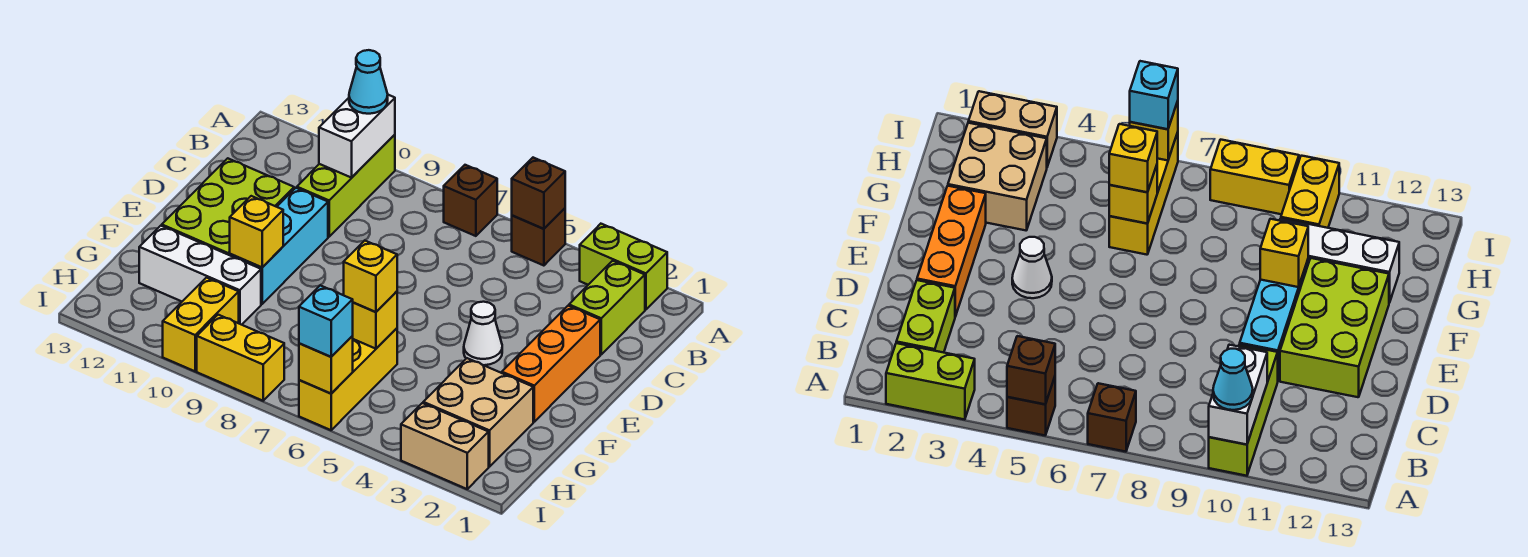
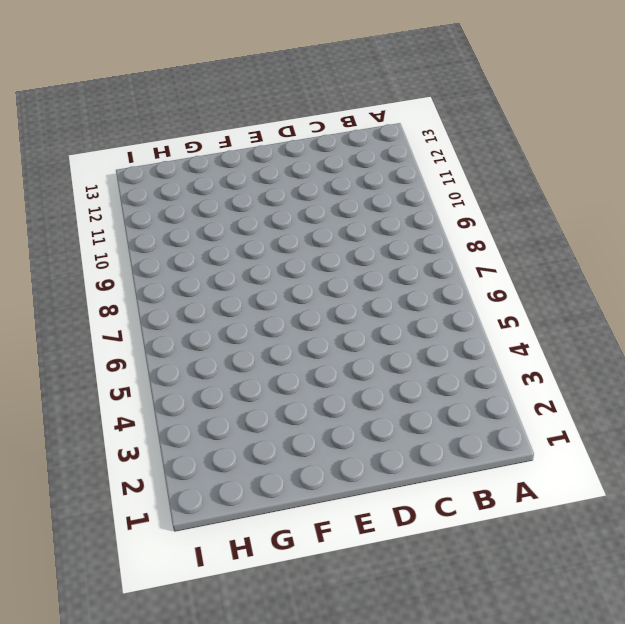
none -> lime 1x2 brick [580,224,667,310]
none -> brown 1x1 brick [511,208,565,266]
none -> brown 1x1 brick [444,165,497,236]

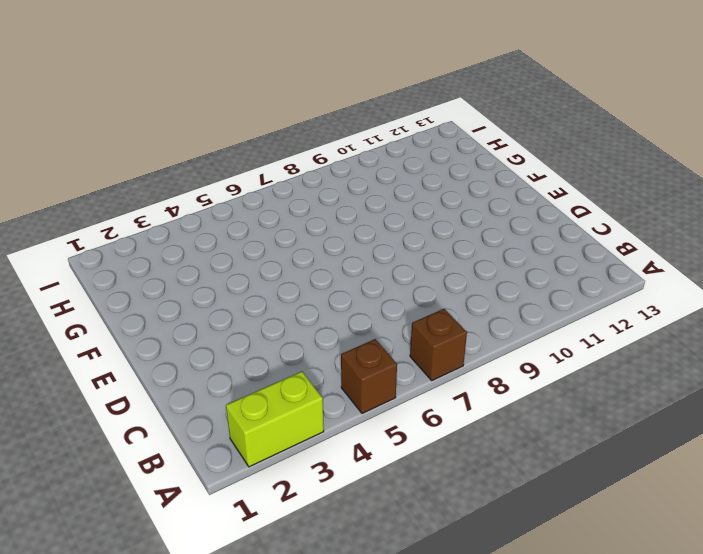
none -> lime 1x3 brick [297,135,395,237]
none -> lime 1x2 brick [569,261,645,354]
none -> orange 1x3 brick [502,306,600,422]

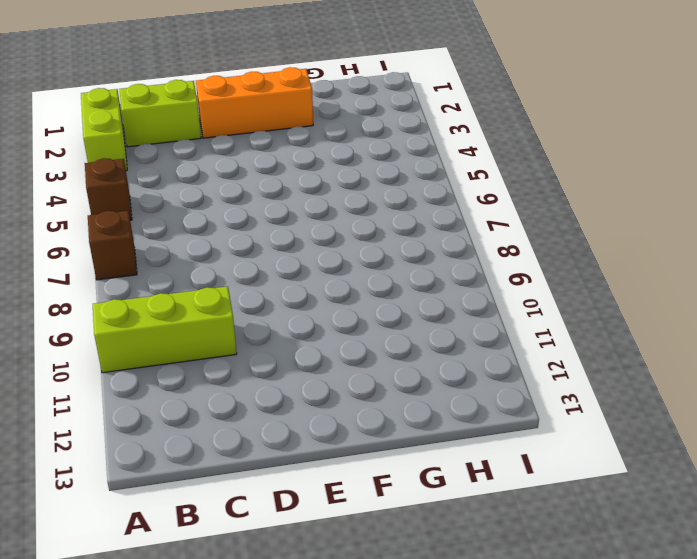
none -> cyan 1x3 brick [230,188,328,304]
none -> lime 2x3 brick [162,158,294,255]
none -> white 1x1 cone [464,302,502,365]

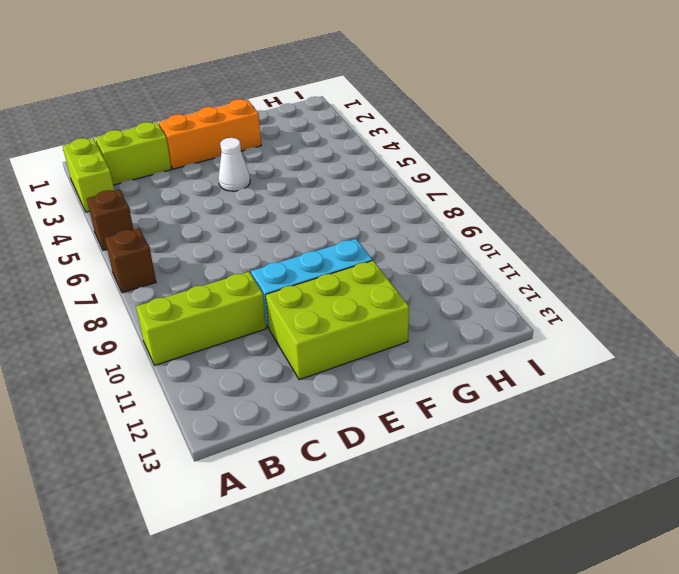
none -> tan 2x2 brick [423,358,533,467]
none -> yellow 1x3 brick [299,328,397,430]
none -> white 1x3 brick [139,226,261,325]

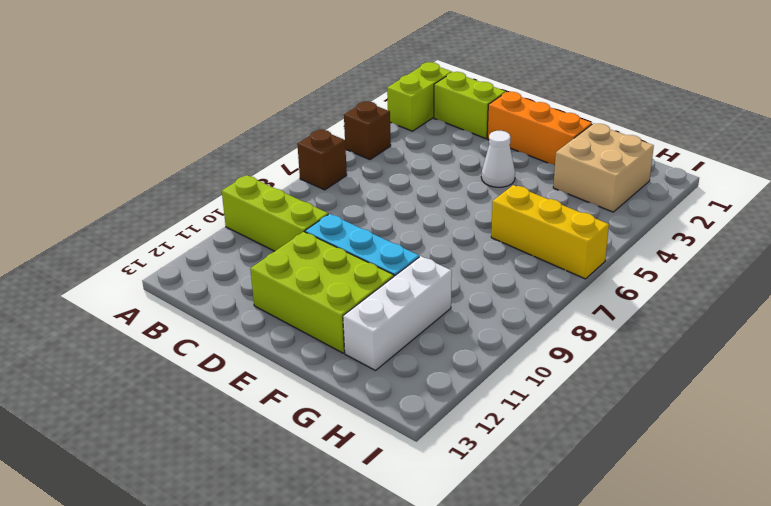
none -> yellow 1x2 brick [163,278,239,371]
none -> tan 1x2 brick [401,403,489,489]
none -> yellow 1x2 brick [197,315,284,401]

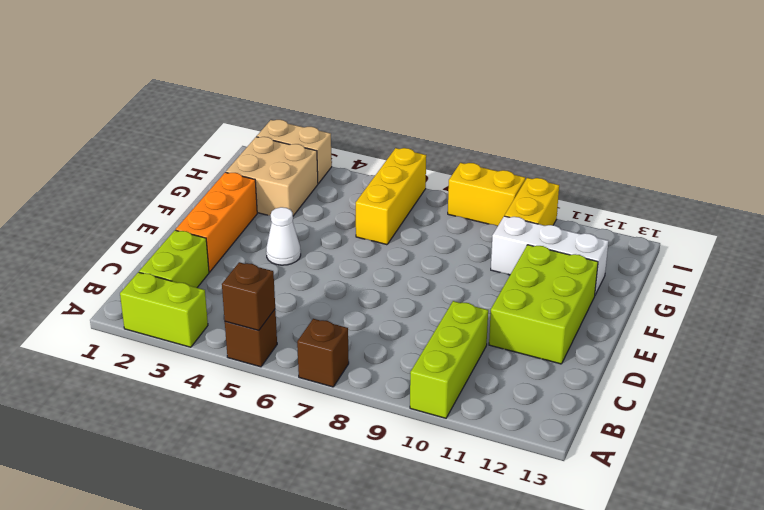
none -> cyan 1x3 brick [230,188,328,304]
none -> white 1x2 brick [319,95,395,178]
none -> yellow 1x1 brick [230,196,283,267]

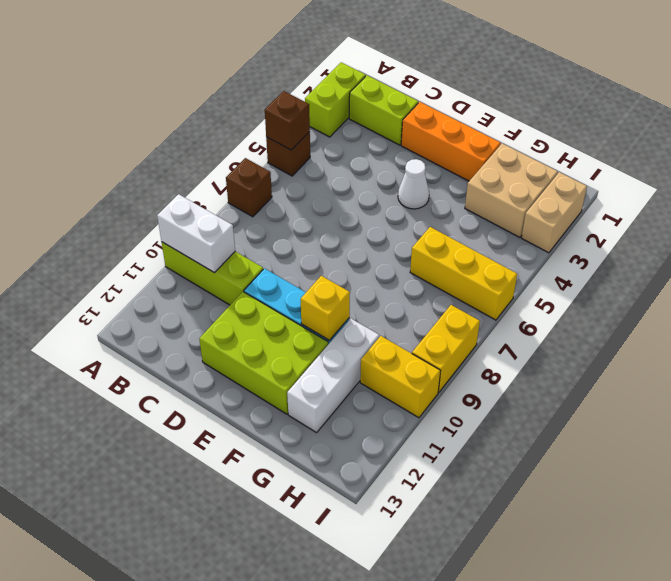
none -> yellow 1x1 brick [353,291,397,349]
none -> yellow 1x1 brick [299,336,353,394]
none -> cyan 1x1 cone [349,50,388,114]

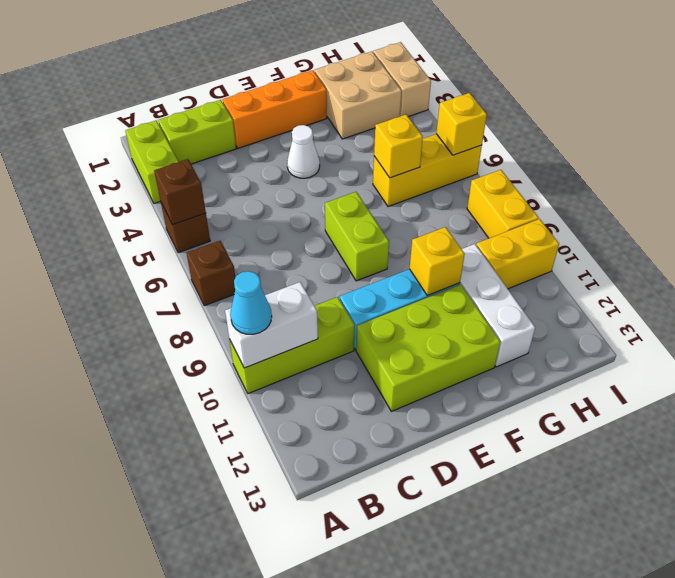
lime 1x2 brick [325,192,389,281] -> none
none -> yellow 1x1 brick [344,241,397,312]
none -> cyan 1x1 brick [299,285,353,357]

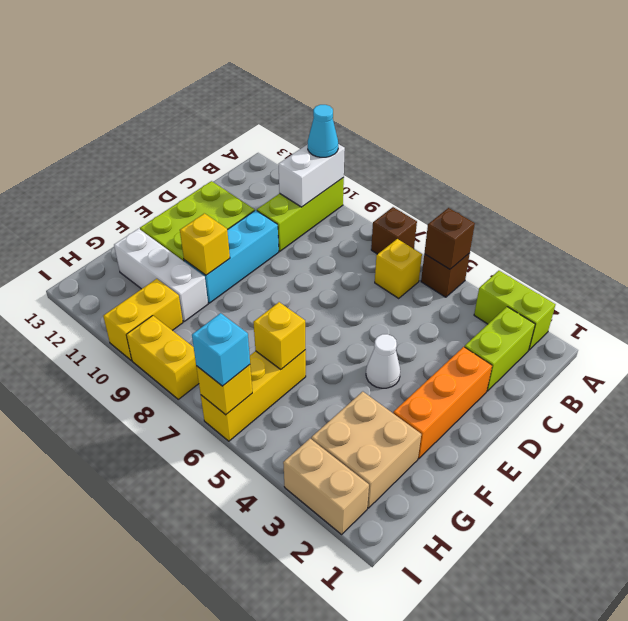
yellow 1x1 brick [375,239,422,298] -> yellow 1x1 brick moved to [344,241,397,312]

